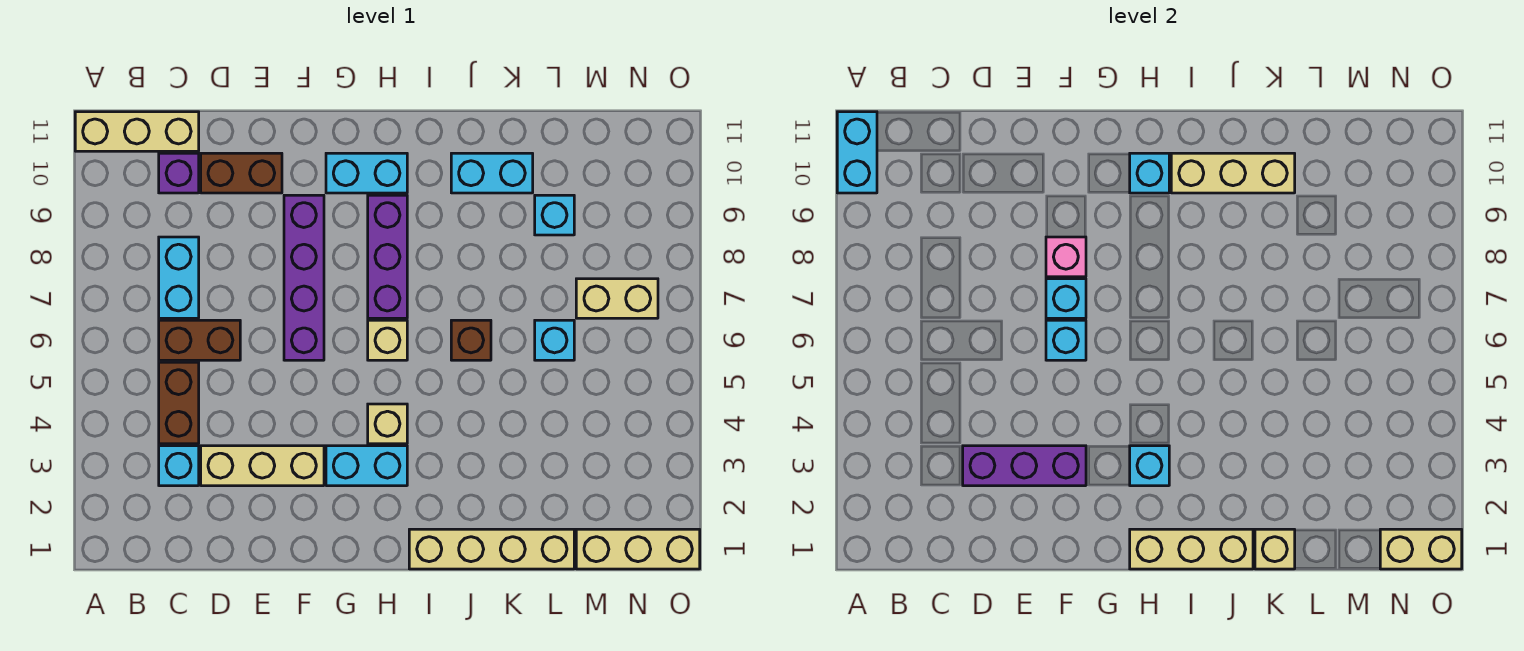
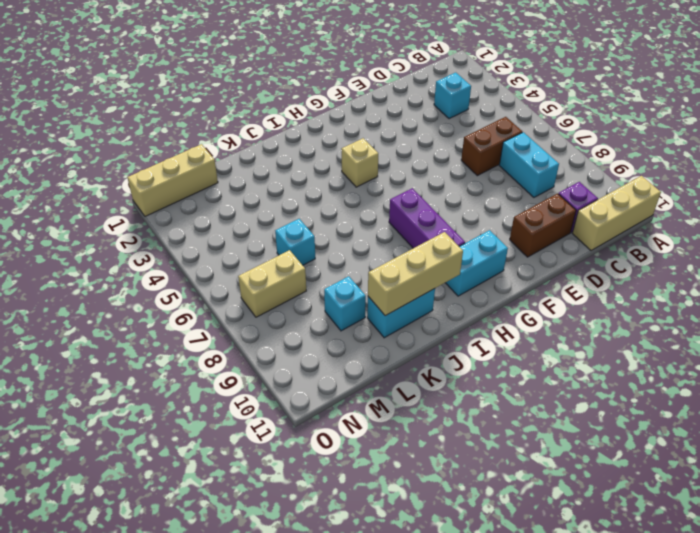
none -> brown 1x2 brick [159,362,199,444]
none -> tan 1x3 brick [201,446,324,486]
none -> purple 1x4 brick [284,195,324,360]
none -> cyan 1x2 brick [326,446,407,486]

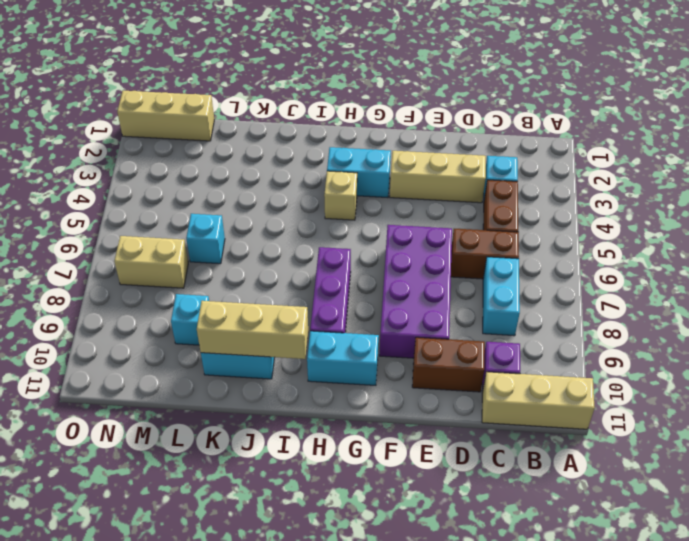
purple 2x4 brick [379,225,452,358] -> purple 1x4 brick [284,195,324,360]
none -> tan 1x1 brick [368,320,407,360]
none -> tan 1x4 brick [409,529,574,569]
none -> brown 1x1 brick [451,320,491,360]
none -> cyan 1x2 brick [837,112,877,193]

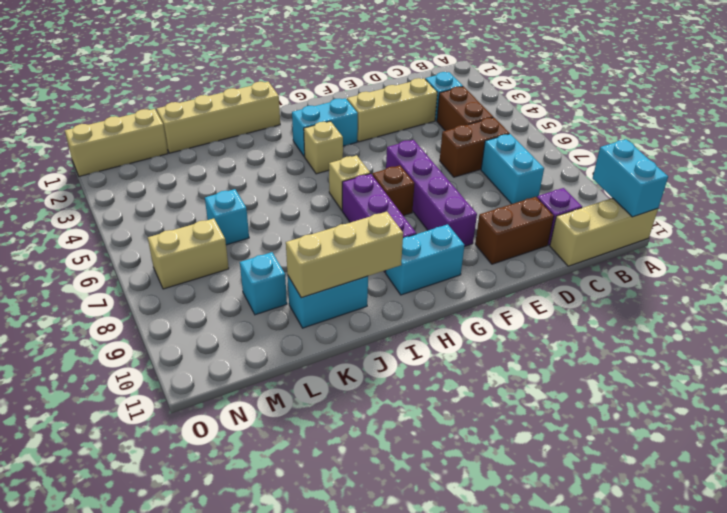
brown 1x1 brick [372,165,414,216] -> brown 1x1 brick moved to [451,320,491,360]
none -> purple 1x3 brick [963,446,1086,486]
none -> cyan 1x1 brick [1046,320,1086,360]
none -> cyan 1x1 brick [1046,279,1086,318]
none -> pink 1x1 brick [1046,237,1086,277]

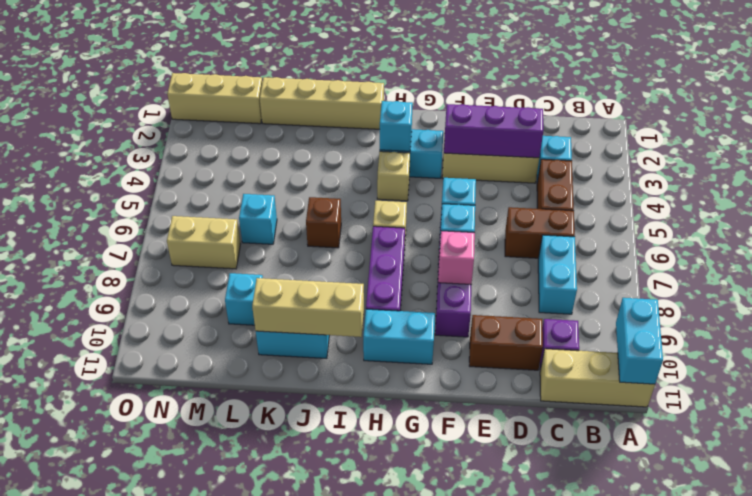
none -> tan 1x3 brick [1130,529,1253,569]
none -> cyan 1x1 brick [1130,153,1169,193]
none -> tan 1x1 brick [1255,529,1295,569]
none -> tan 1x2 brick [1380,529,1462,569]

